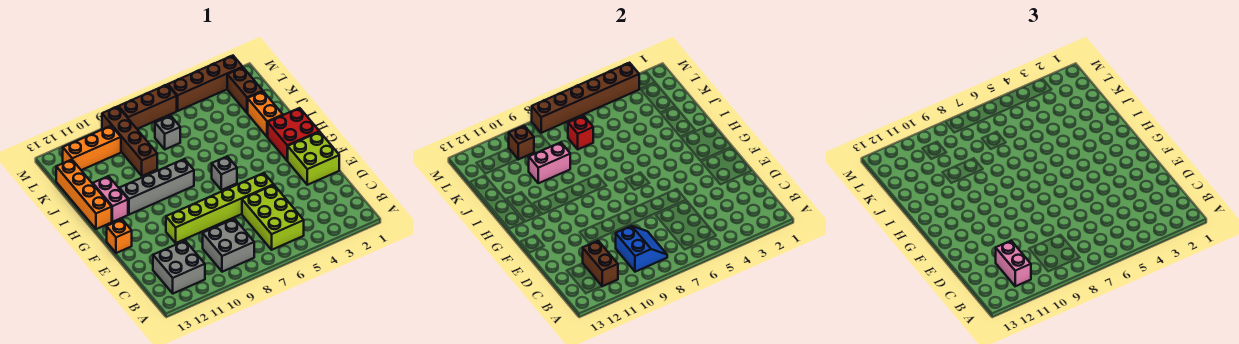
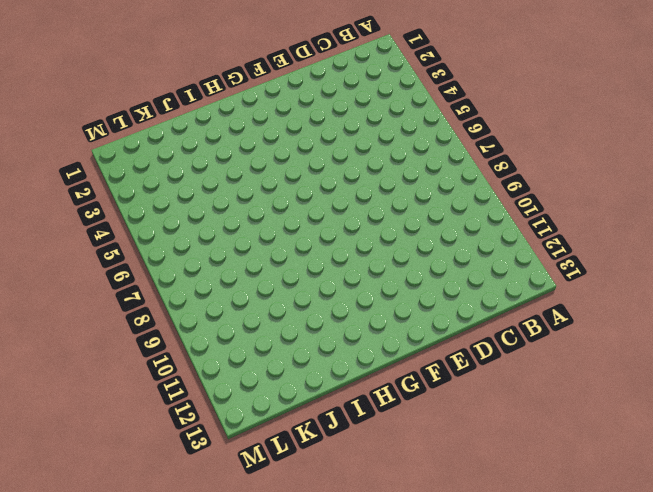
none -> lime 2x3 brick [242,185,304,250]
none -> grey 2x2 brick [203,219,254,272]
none -> grey 2x2 brick [153,241,205,293]

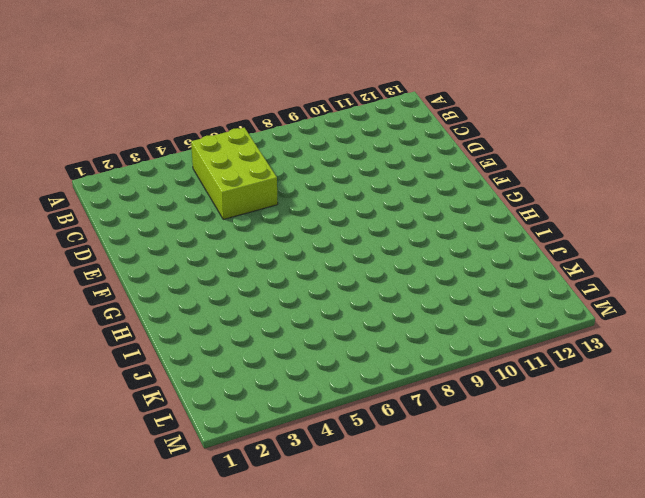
none -> grey 2x2 brick [203,219,254,272]
none -> grey 2x2 brick [153,241,205,293]
none -> lime 2x2 brick [288,132,339,185]

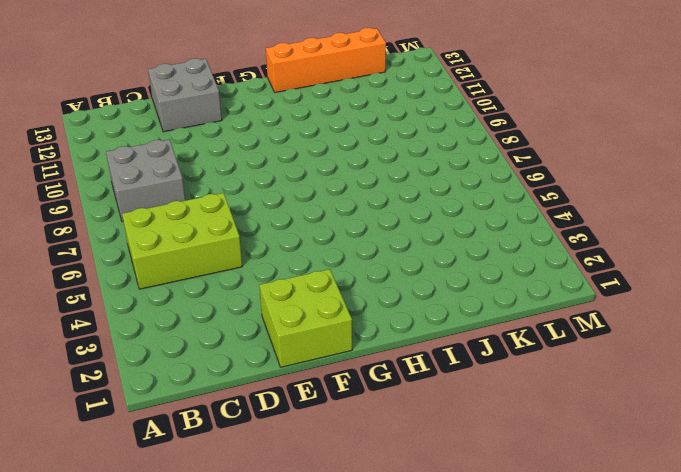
grey 2x2 brick [148,58,222,132] -> grey 2x2 brick moved to [153,241,205,293]
none -> lime 1x6 brick [166,173,274,243]
none -> orange 1x1 brick [107,219,132,253]
none -> red 2x2 brick [268,108,319,161]

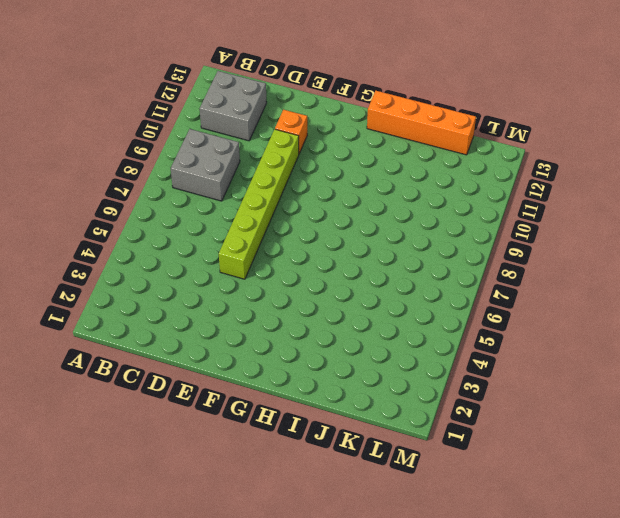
orange 1x1 brick [275,110,307,153] -> orange 1x1 brick moved to [107,219,132,253]
none -> lime 2x3 brick [242,185,304,250]
none -> lime 2x2 brick [288,132,339,185]
none -> red 2x2 brick [268,108,319,161]

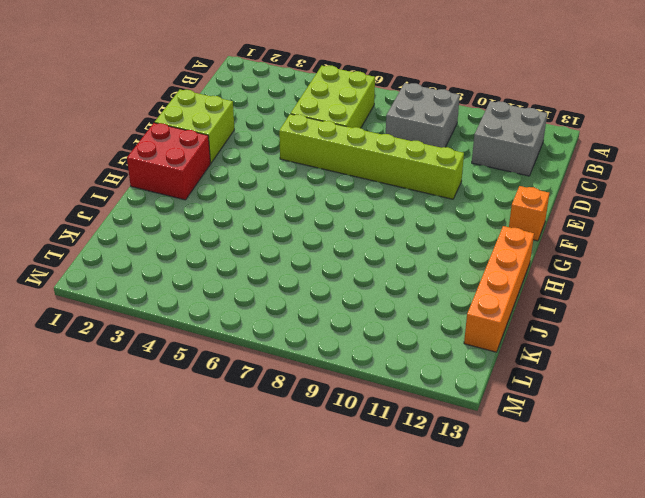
none -> grey 1x1 brick [212,156,237,190]
none -> grey 1x4 brick [119,159,194,215]
none -> pink 1x2 brick [93,176,128,222]

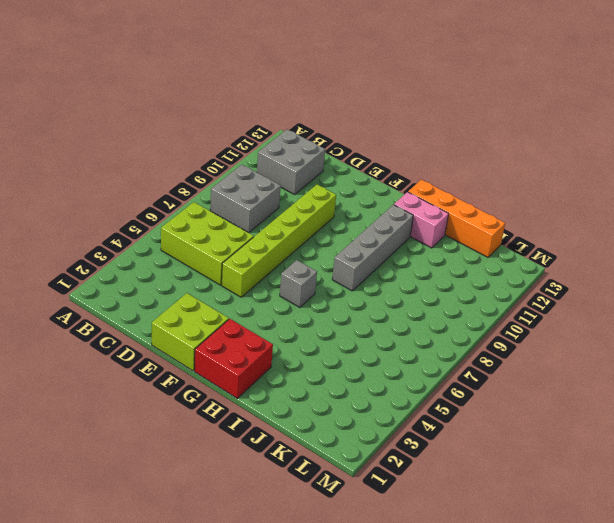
none -> orange 1x1 brick [107,219,132,253]
none -> orange 1x2 brick [248,91,283,137]
none -> brown 1x4 brick [102,106,157,176]

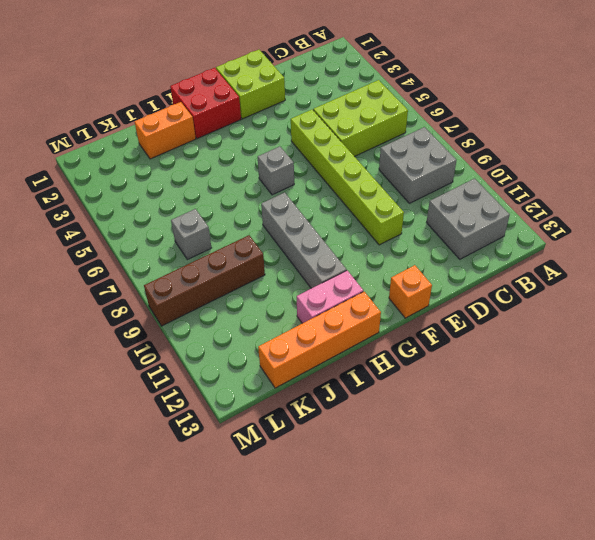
none -> brown 1x2 brick [227,68,263,113]
none -> orange 1x3 brick [63,126,121,170]
none -> brown 1x4 brick [168,56,243,111]

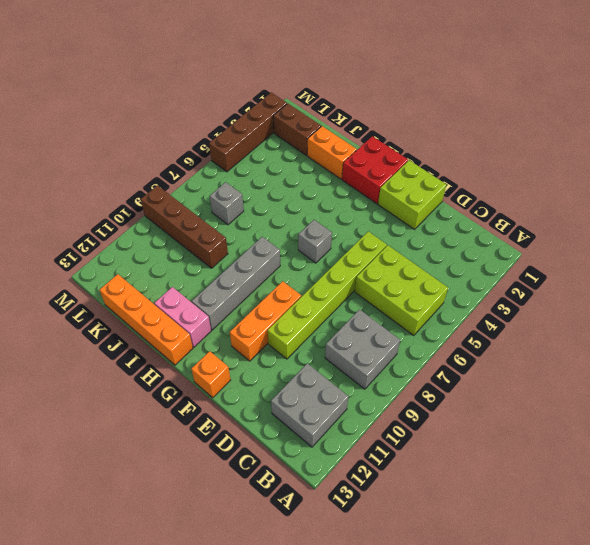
orange 1x3 brick [230,281,301,361] -> orange 1x3 brick moved to [63,126,121,170]
none -> brown 1x3 brick [119,85,177,129]
none -> blue 2x2 slope [616,226,667,272]
none -> brown 1x2 brick [583,241,618,286]

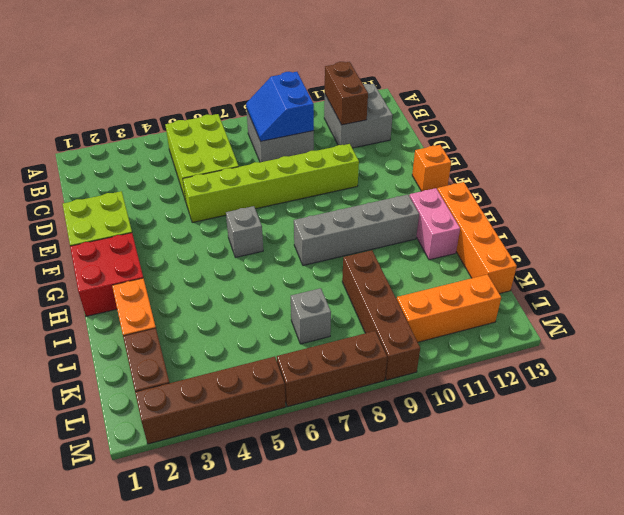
none -> pink 1x2 brick [529,142,570,183]
none -> red 1x1 brick [568,116,593,149]
none -> brown 1x1 brick [509,126,534,159]

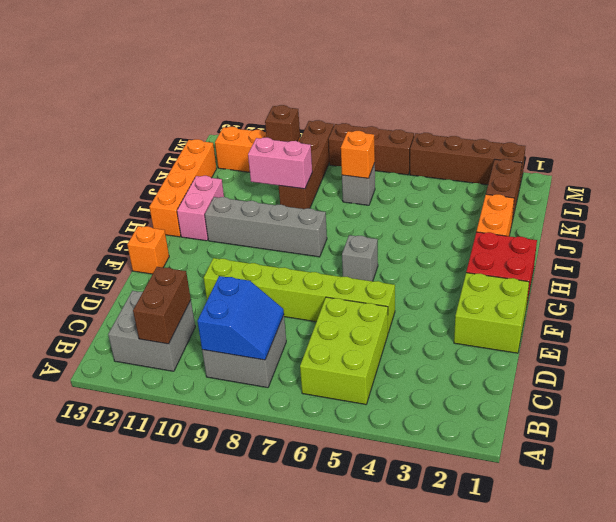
orange 1x1 brick [341,131,375,178] -> red 1x1 brick [568,116,593,149]
none -> brown 1x6 brick [532,63,639,133]
none -> pink 1x2 brick [996,241,1031,286]

